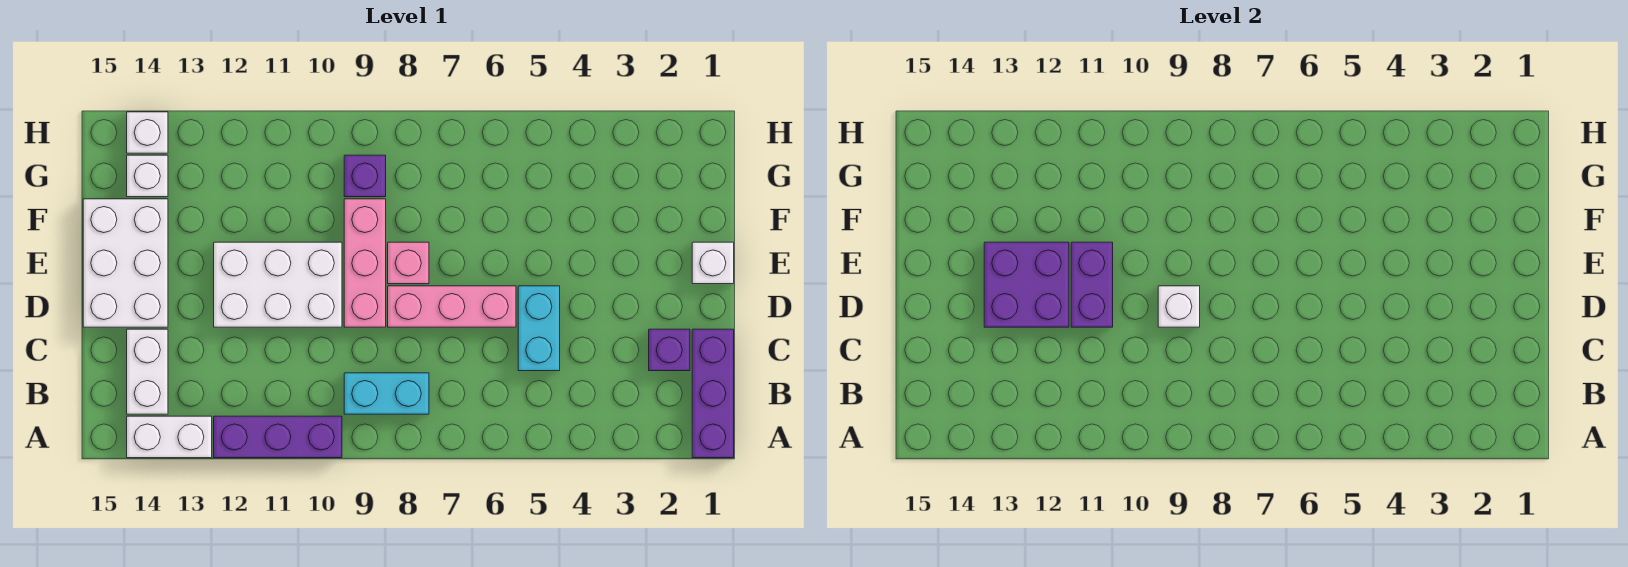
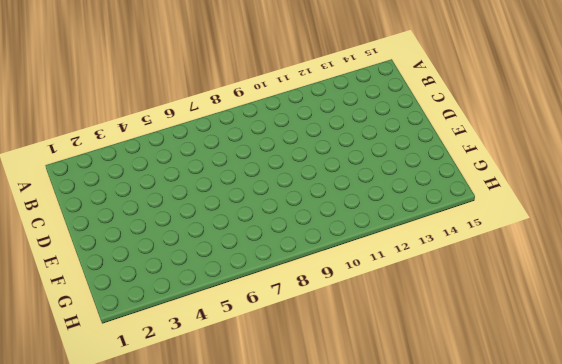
none -> purple 1x3 brick [692,329,734,458]
none -> purple 1x3 brick [214,416,342,458]
none -> white 1x2 brick [127,416,212,458]

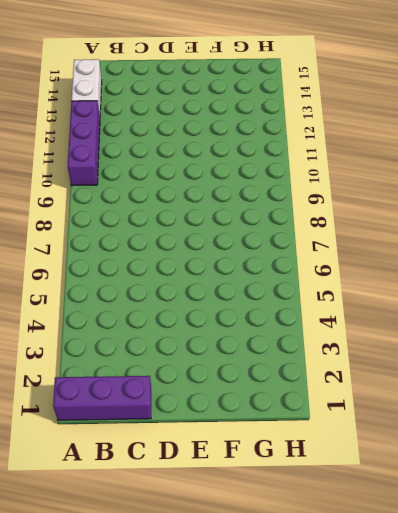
none -> cyan 1x2 brick [344,373,429,414]
none -> white 1x2 brick [127,329,168,414]
none -> purple 1x1 brick [649,329,690,371]

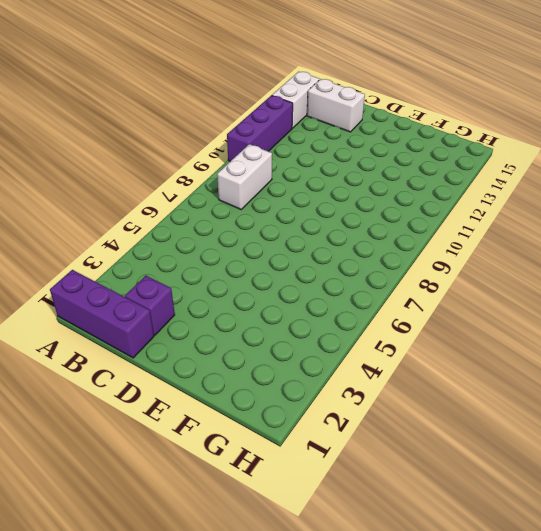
white 1x2 brick [217,144,272,209] -> cyan 1x2 brick [344,373,429,414]
none -> cyan 1x2 brick [518,286,560,371]
none -> pink 1x3 brick [388,286,516,327]
none -> pink 1x3 brick [344,199,386,327]

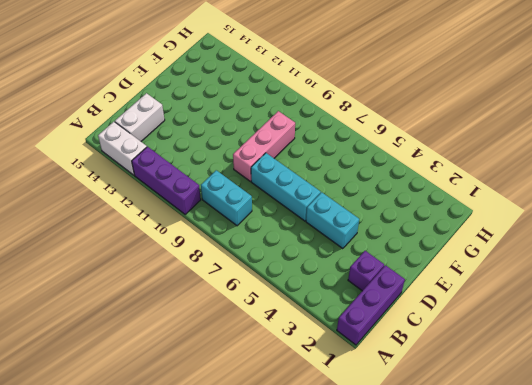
cyan 1x2 brick [306,192,359,249] -> cyan 1x2 brick turned to [518,286,560,371]
cyan 1x3 brick [251,153,321,221] -> pink 1x3 brick [388,286,516,327]
none -> white 2x3 brick [214,242,342,327]
none -> white 2x3 brick [83,199,168,327]
none -> white 1x1 brick [692,242,734,284]

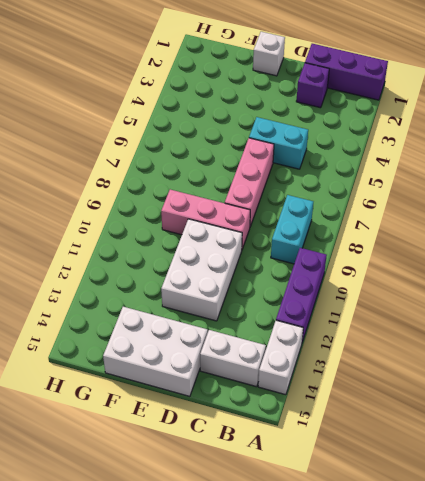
none -> pink 1x1 brick [388,242,429,284]
none -> purple 1x1 brick [344,155,386,197]
none -> white 1x1 brick [127,155,168,197]

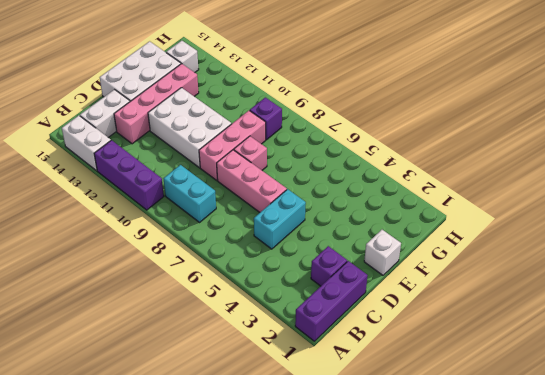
pink 1x4 brick [114,64,199,144] -> none
none -> white 1x1 brick [127,112,168,153]
none -> white 1x1 brick [1158,286,1200,327]
none -> purple 1x2 brick [1071,242,1113,327]

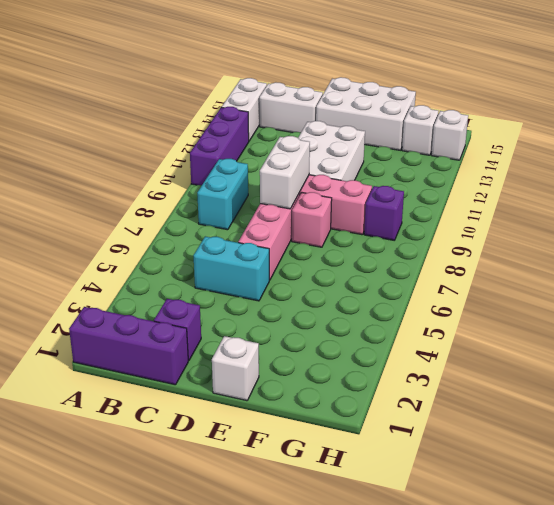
white 1x2 brick [260,136,310,209] -> white 1x1 brick [1158,286,1200,327]
none -> purple 1x2 brick [1071,242,1113,327]
none -> purple 2x2 brick [984,242,1069,327]

